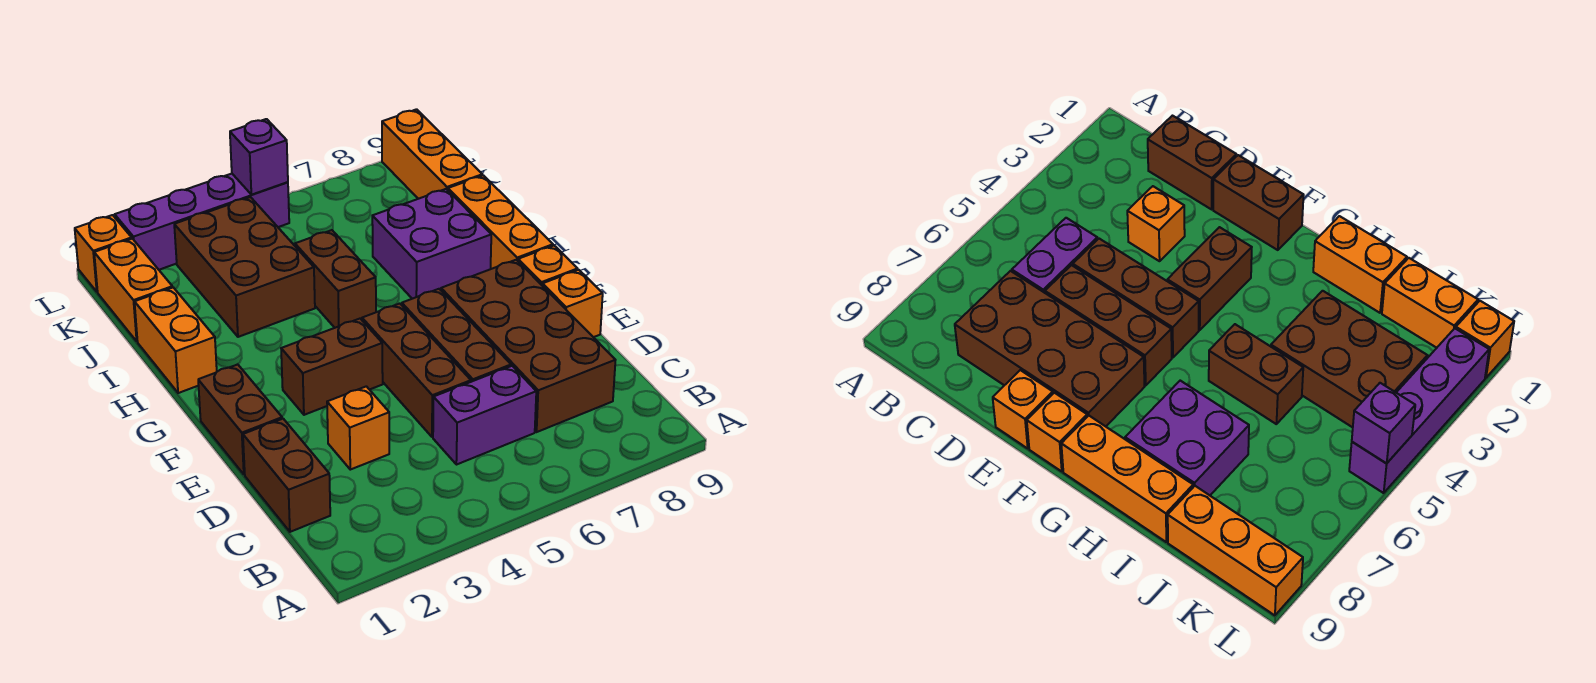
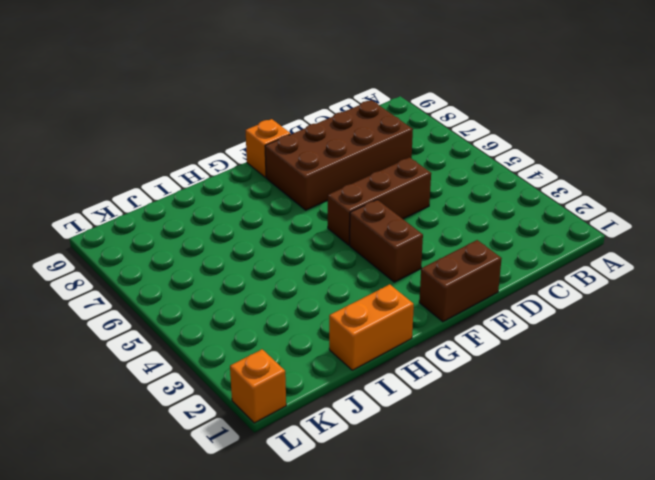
none -> brown 1x2 brick [243,419,330,532]
none -> purple 1x2 brick [433,366,536,465]
none -> orange 1x1 brick [327,386,389,470]

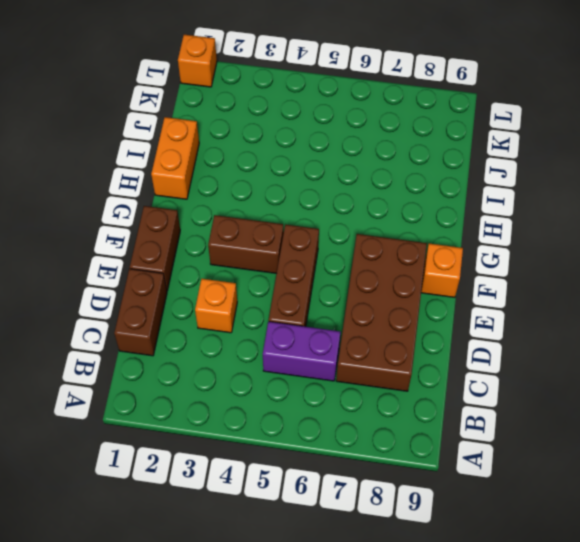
none -> brown 1x3 brick [402,289,511,382]
none -> orange 1x1 brick [542,270,603,337]
none -> orange 1x3 brick [448,175,553,269]

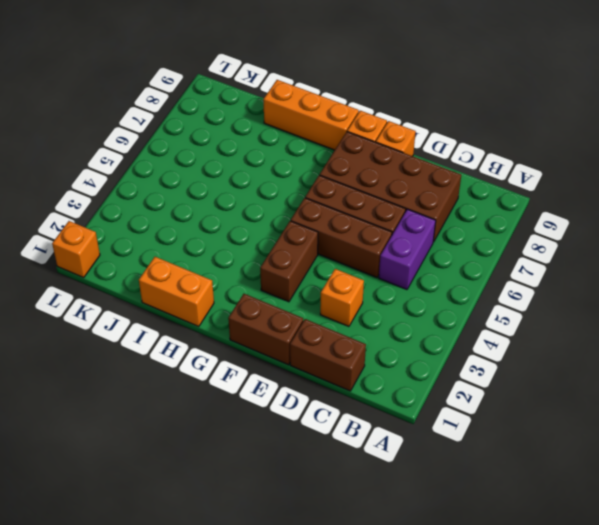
none -> brown 1x2 brick [295,230,376,328]
none -> purple 2x2 brick [372,189,491,299]
none -> brown 2x3 brick [174,197,315,337]

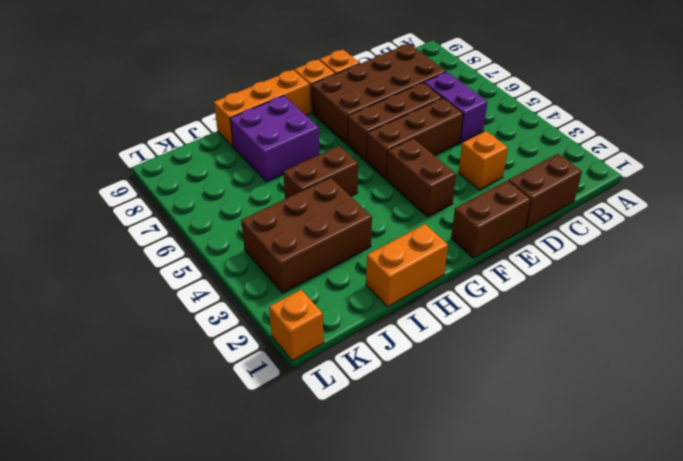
none -> orange 1x2 brick [94,239,172,341]
none -> orange 1x3 brick [382,109,482,199]
none -> purple 1x4 brick [115,174,289,270]

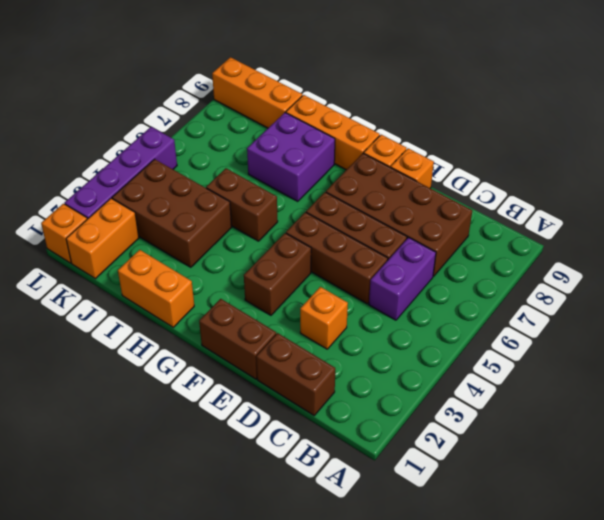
orange 1x2 brick [66,198,139,279] -> orange 1x2 brick turned to [94,239,172,341]
none -> purple 1x1 brick [230,119,288,195]

